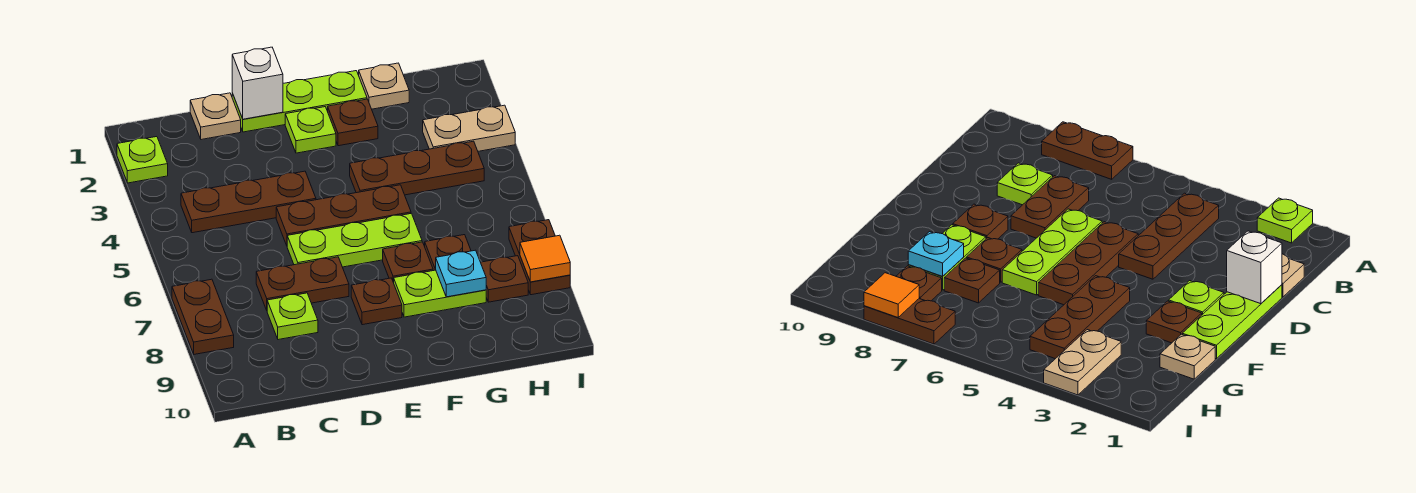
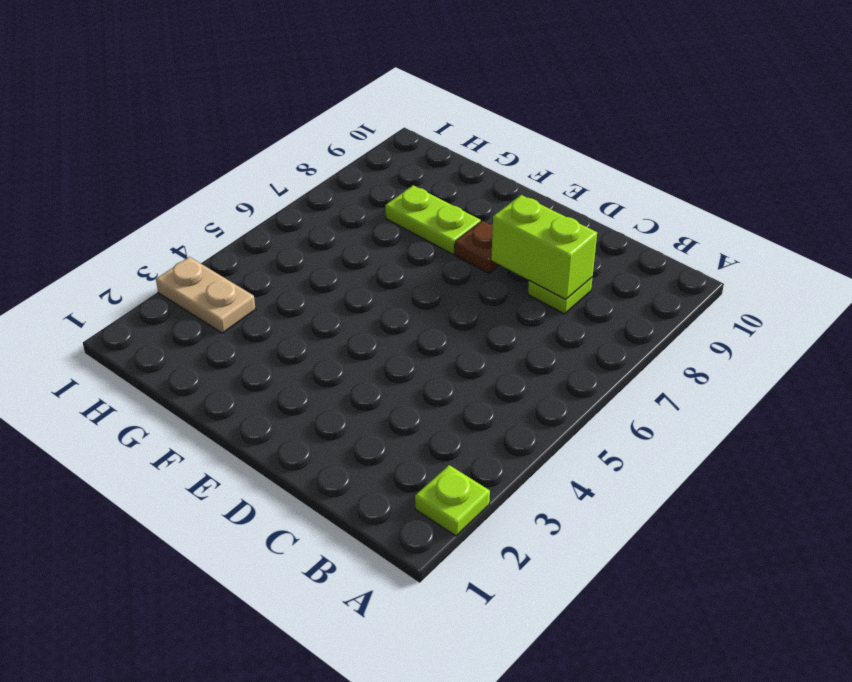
lime 1x2 brick [491,195,597,299] -> none
none -> brown 1x2 plate [172,279,234,354]
none -> brown 1x3 plate [181,171,316,233]
none -> tan 1x1 plate [190,93,241,140]

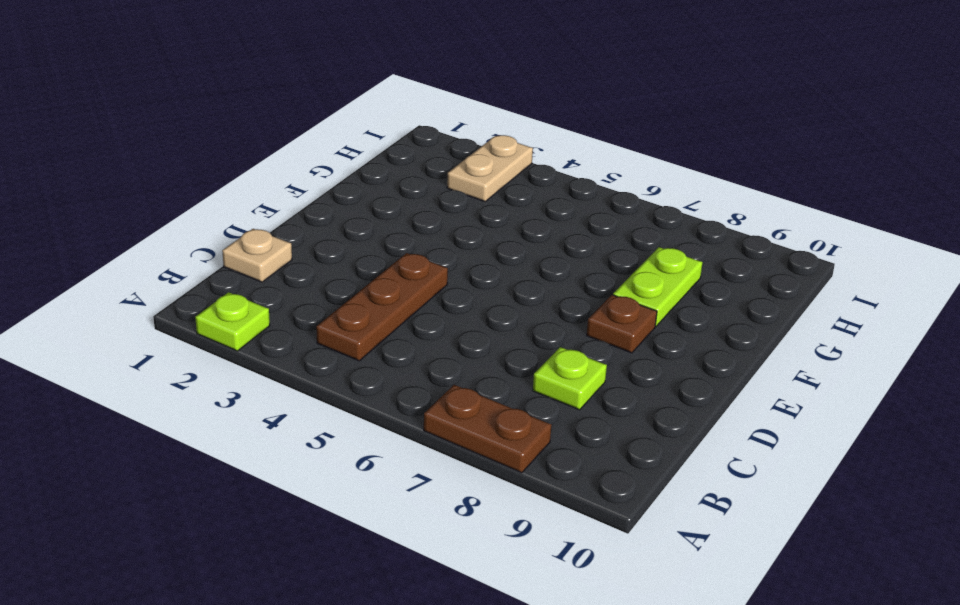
none -> brown 1x2 plate [256,257,349,310]
none -> lime 1x3 plate [232,71,367,132]
none -> brown 1x3 plate [276,185,411,246]

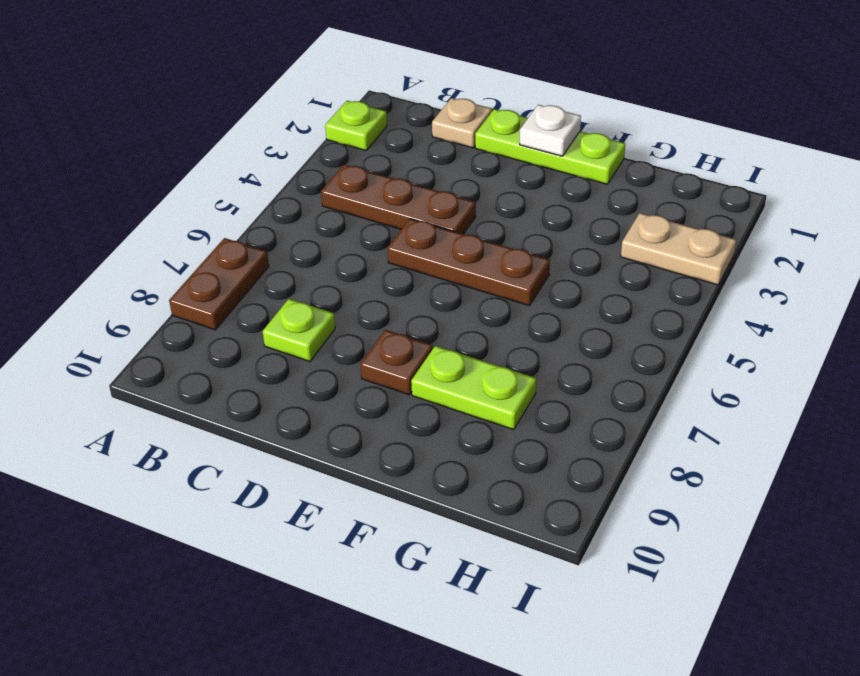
white 1x1 plate [520,105,581,156] -> none
none -> brown 1x2 plate [256,257,349,310]
none -> lime 1x3 plate [287,213,422,267]
none -> lime 1x1 plate [285,107,336,153]

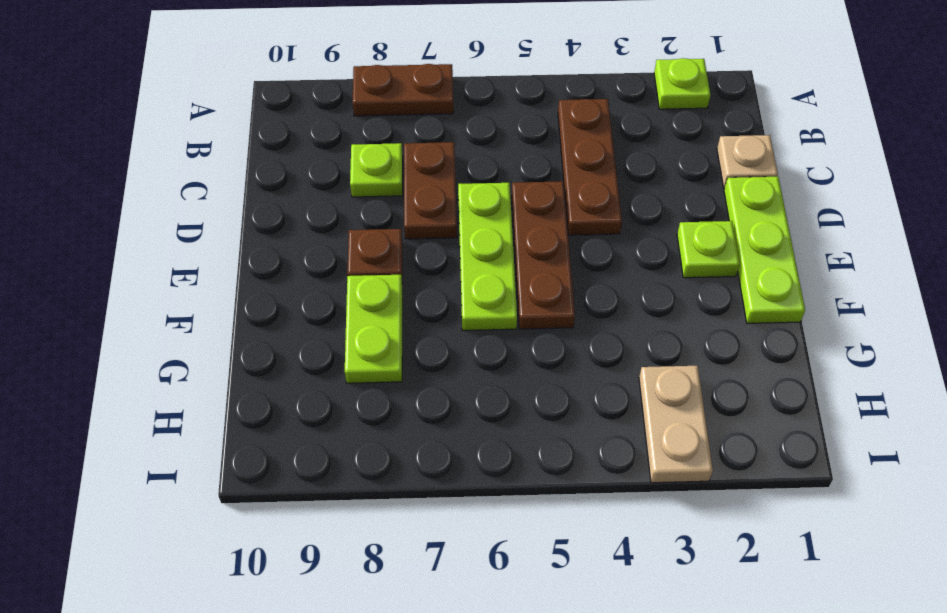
none -> brown 1x1 plate [328,99,378,146]
none -> brown 1x3 plate [350,141,484,195]
none -> brown 1x1 plate [383,242,433,283]

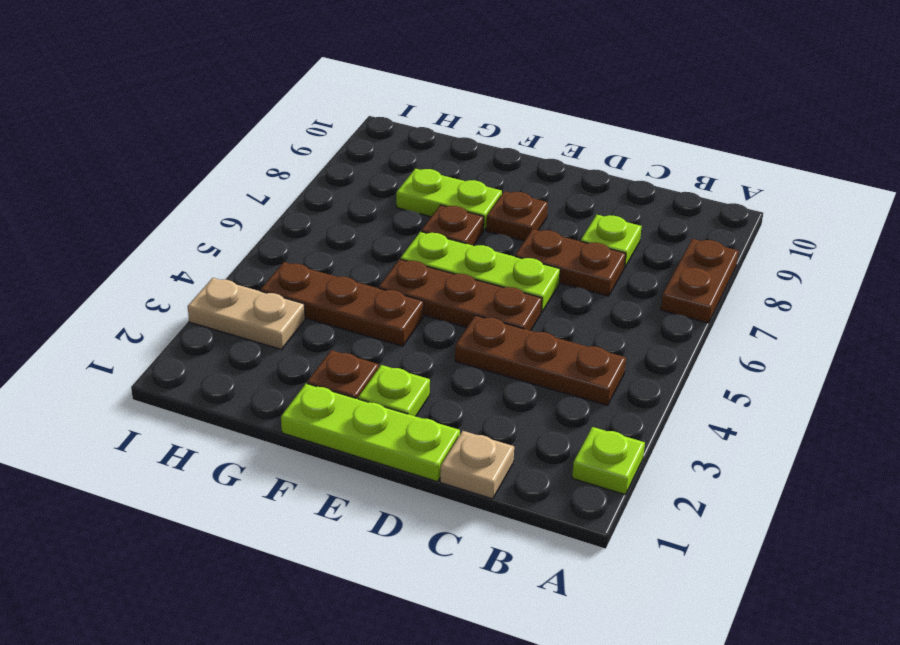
none -> tan 1x1 plate [359,63,409,109]
none -> brown 1x1 plate [425,235,471,271]
none -> brown 1x1 plate [481,256,528,302]

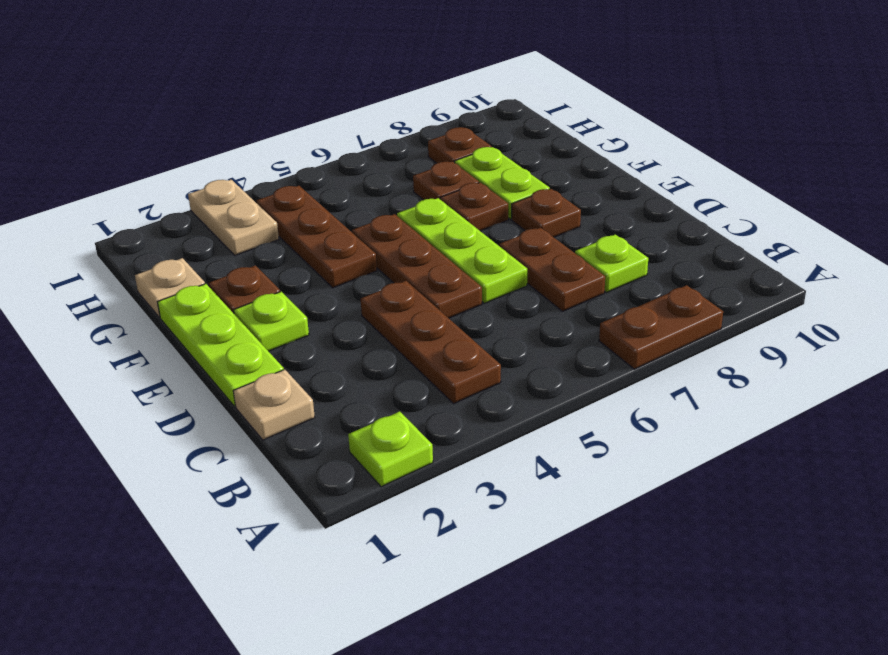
none -> brown 1x2 plate [509,220,570,295]
none -> white 1x1 brick [232,47,283,119]
none -> cyan 1x1 plate [436,250,486,297]

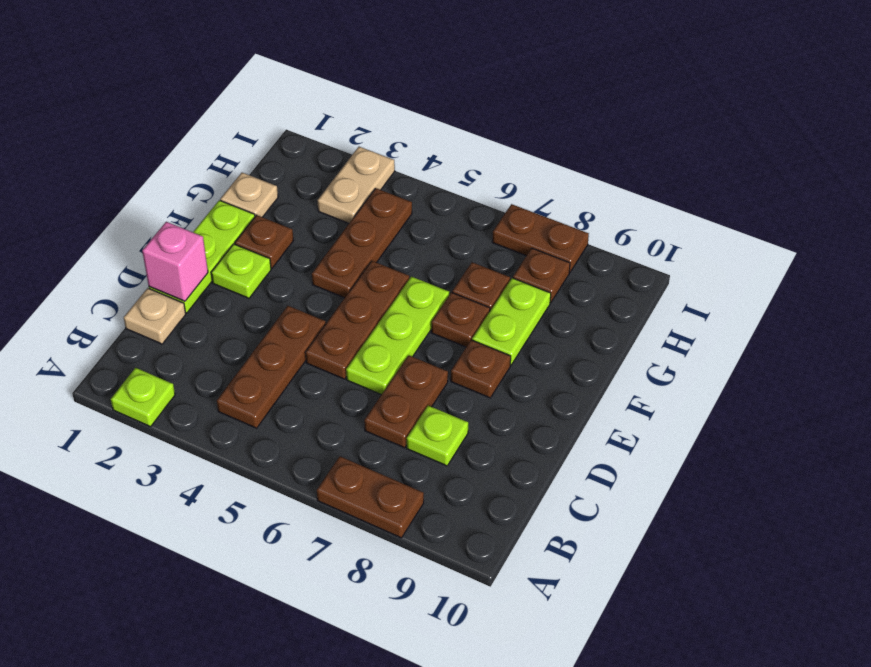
pink 1x1 brick [142,222,208,301] -> white 1x1 brick [232,47,283,119]
none -> cyan 1x1 plate [436,250,486,297]
none -> orange 1x1 tile [520,235,570,282]

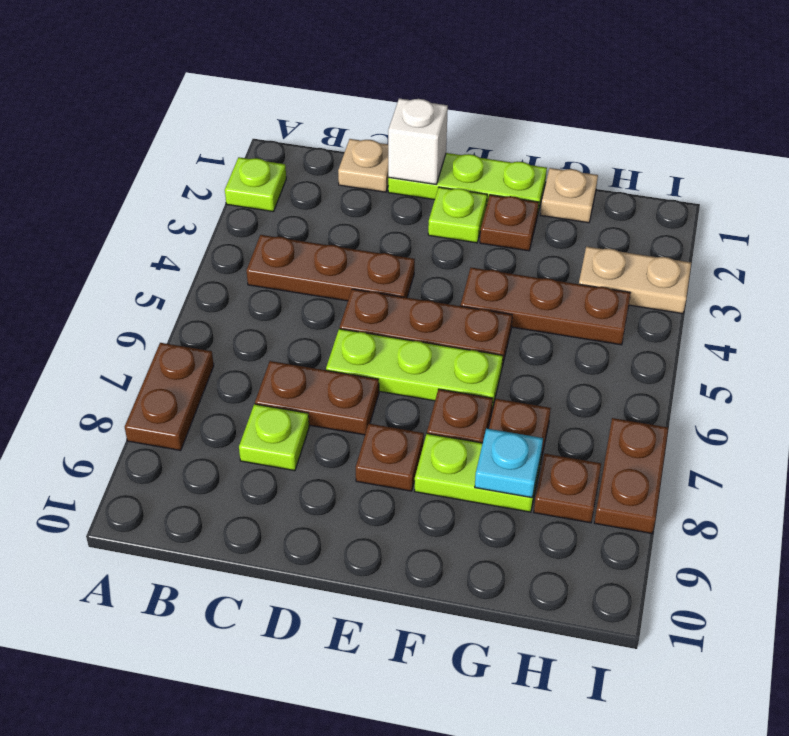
none -> orange 1x1 tile [520,235,570,282]

